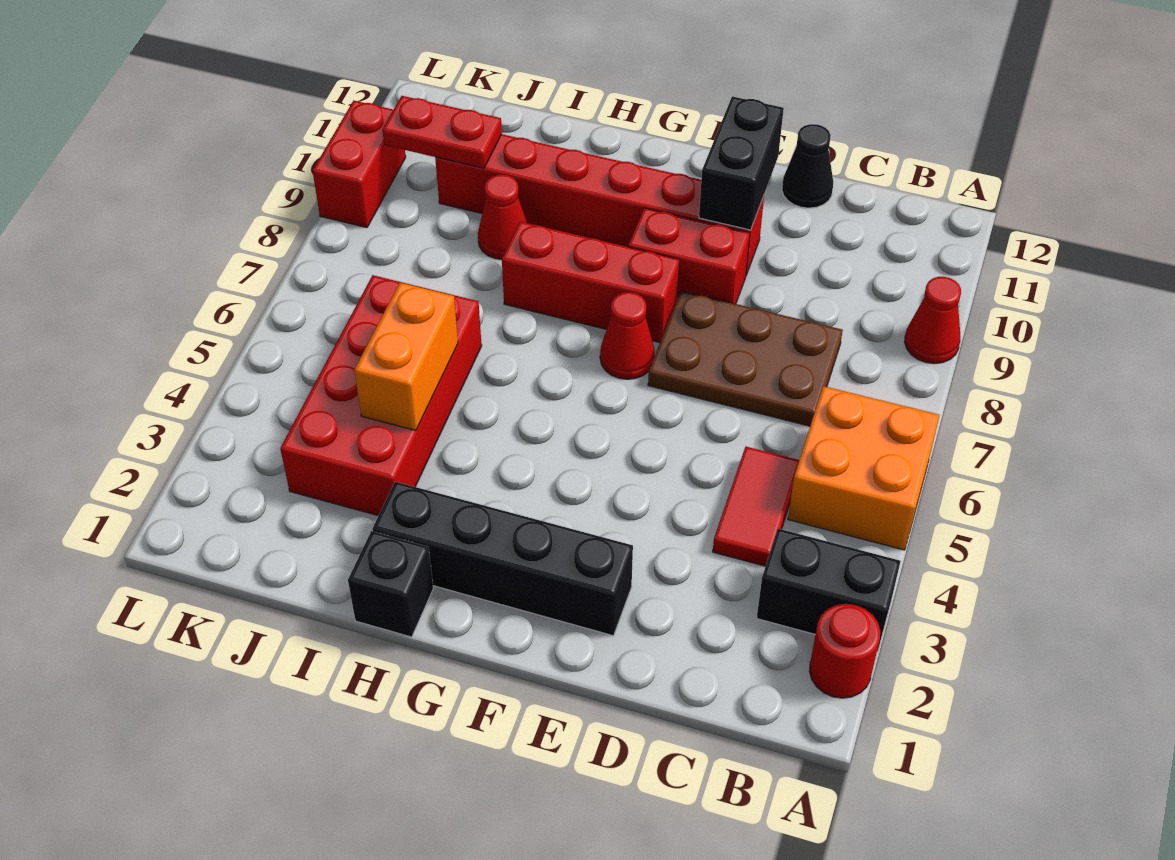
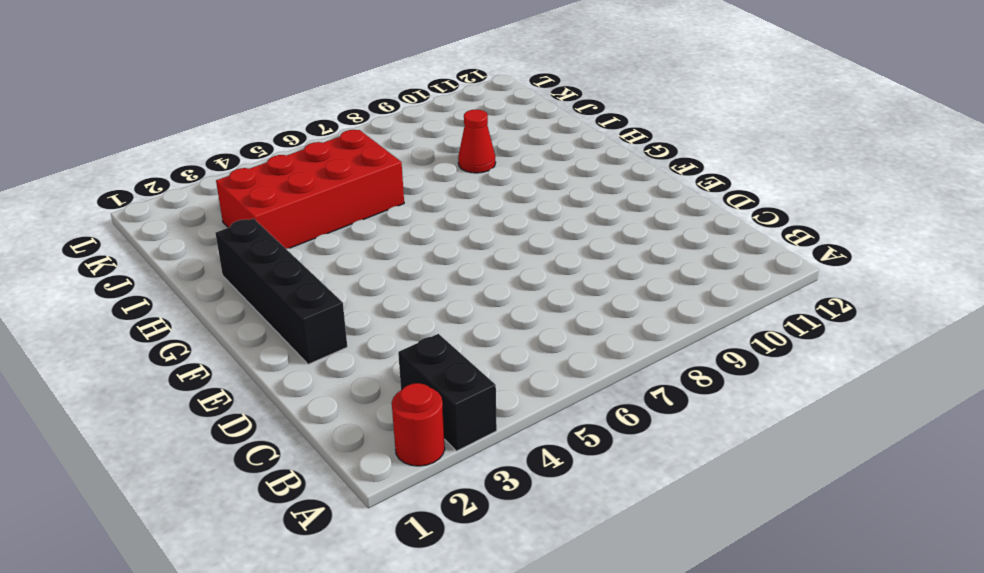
none -> orange 2x2 brick [788,386,940,550]
none -> red 1x1 cone [905,277,961,364]
none -> red 1x2 tile [713,447,799,566]

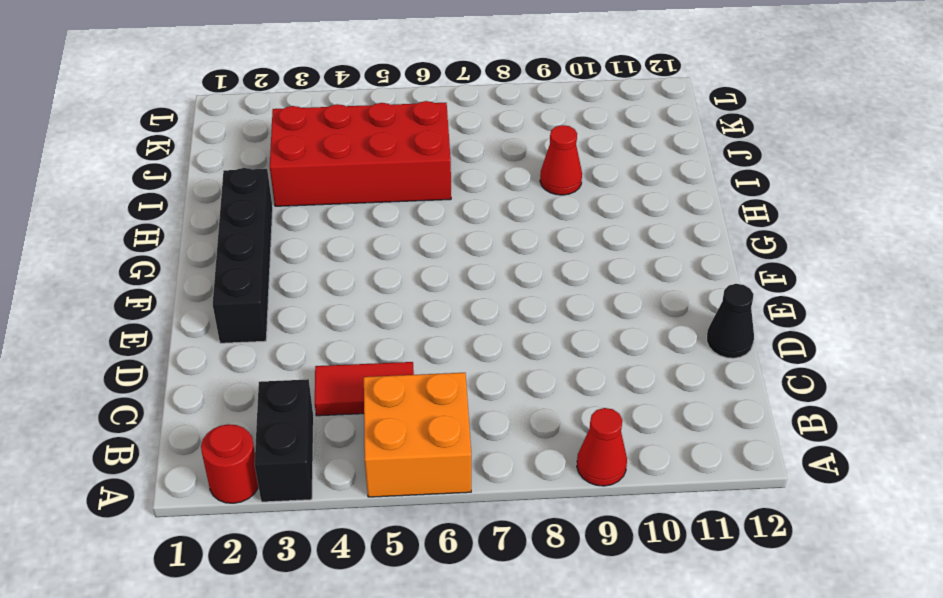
none -> brown 2x3 plate [648,291,843,426]
none -> red 1x2 brick [628,208,750,304]
none -> red 1x6 brick [435,134,764,275]

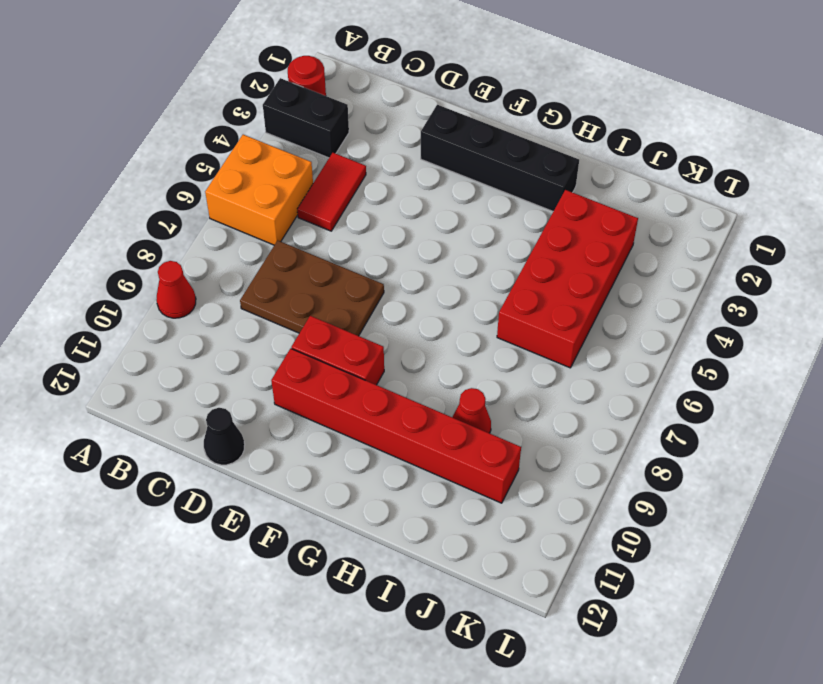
none -> red 1x1 cone [600,292,655,379]
none -> red 1x3 brick [502,222,680,342]
none -> black 1x1 brick [348,531,433,637]

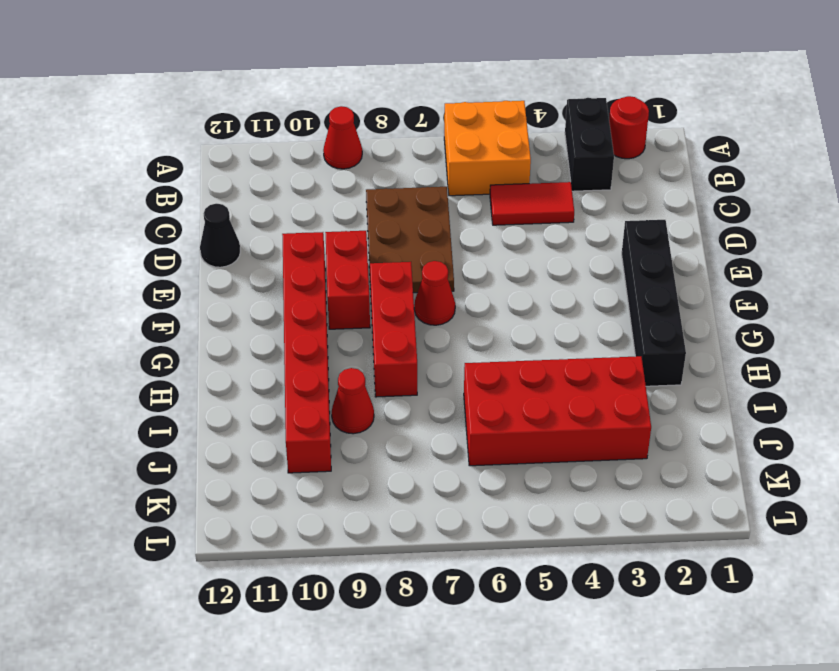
none -> black 1x1 brick [348,531,433,637]
none -> red 1x2 brick [313,101,406,228]
none -> black 1x2 brick [699,96,784,230]

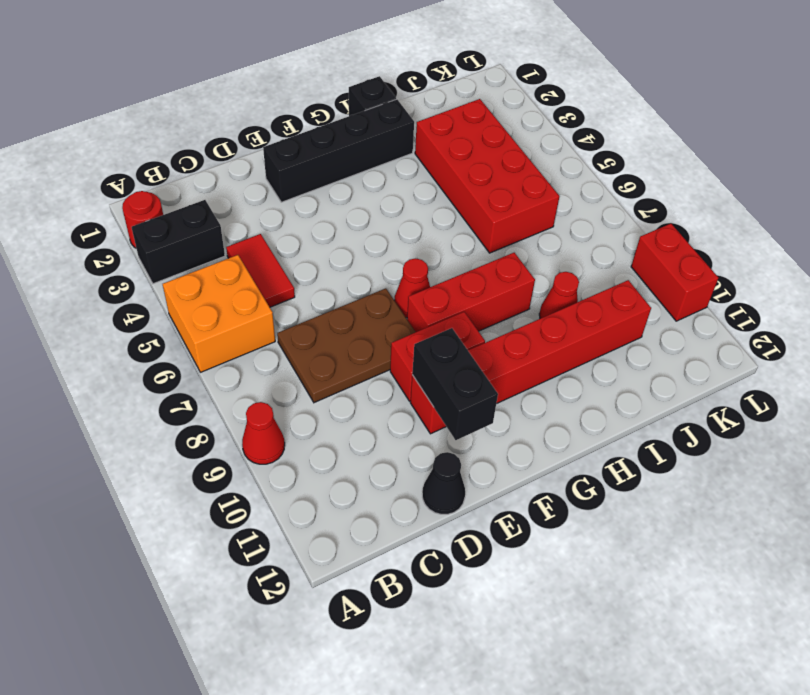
none -> orange 1x2 brick [354,283,458,430]
none -> red 1x2 plate [382,96,502,168]

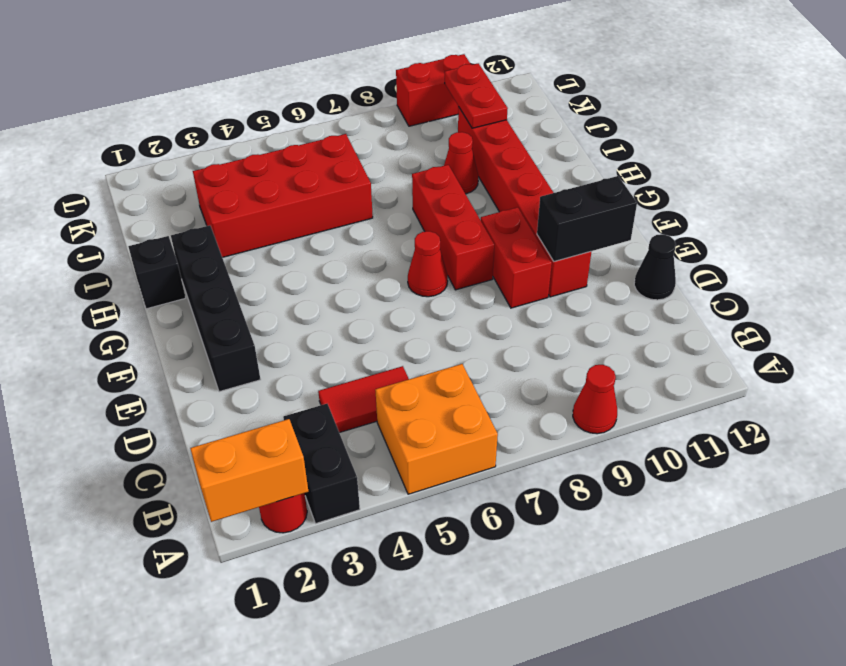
orange 1x2 brick [190,419,308,522] -> orange 1x2 brick moved to [354,283,458,430]
none -> brown 2x3 plate [648,291,843,426]

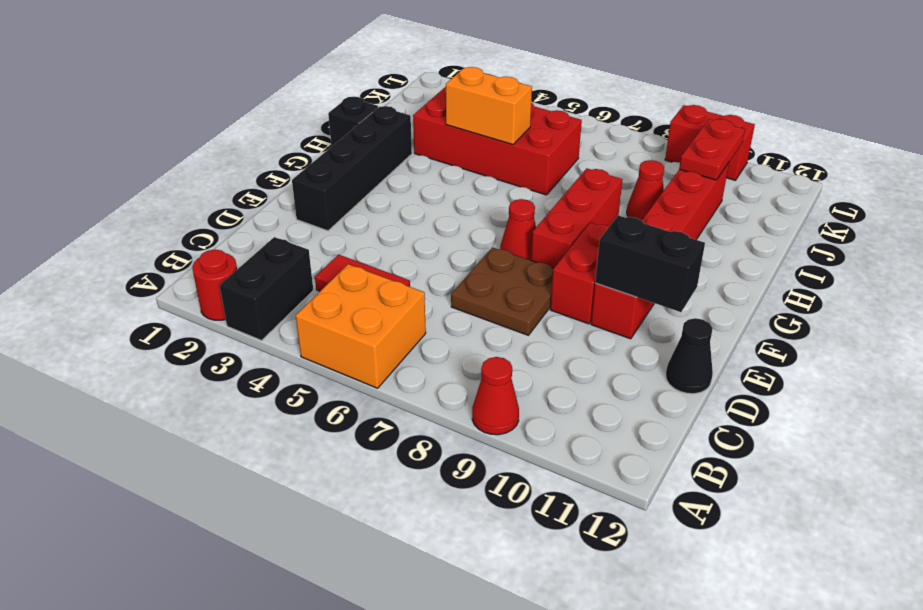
brown 2x2 plate [451,247,554,335] -> brown 2x3 plate [648,291,843,426]

